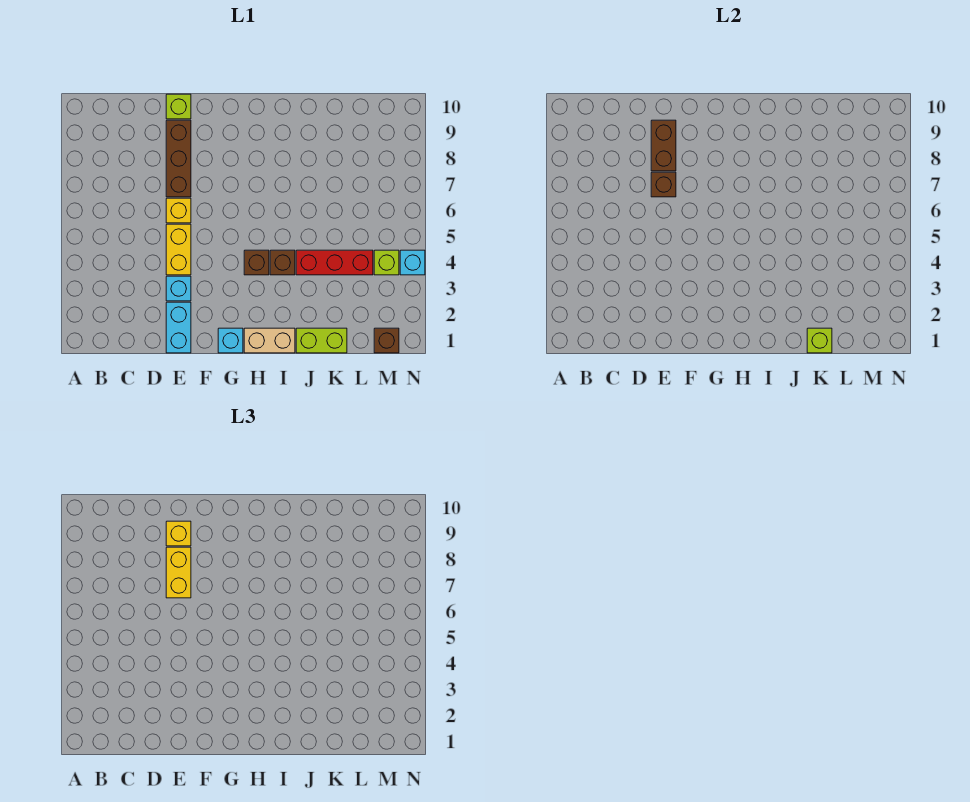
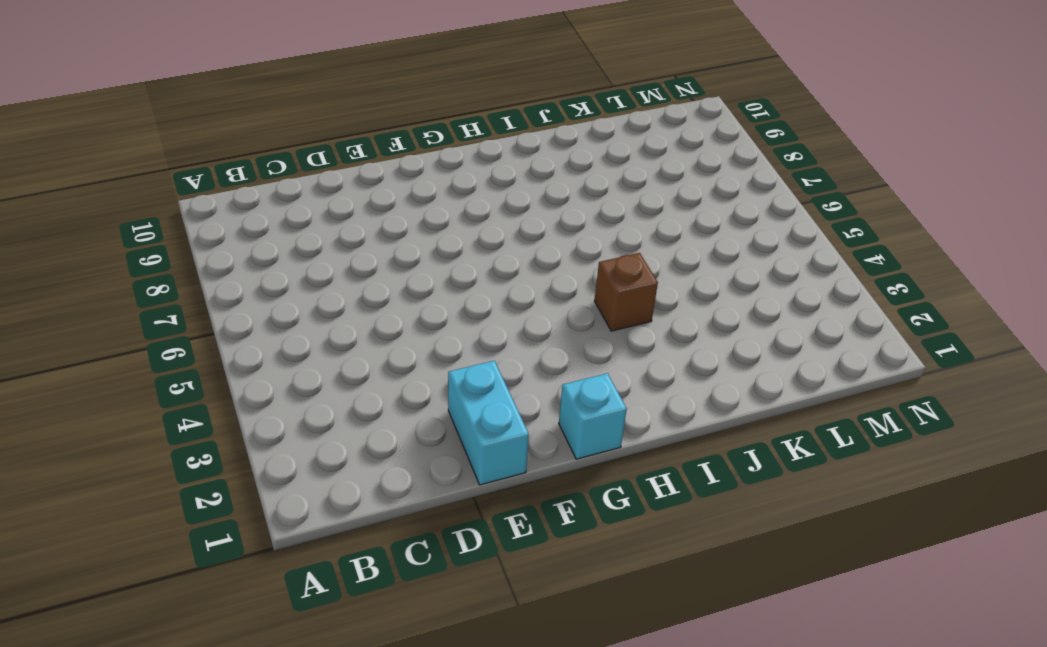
none -> cyan 1x1 brick [166,276,191,301]
none -> yellow 1x2 brick [166,224,191,275]
none -> yellow 1x1 brick [166,198,191,223]

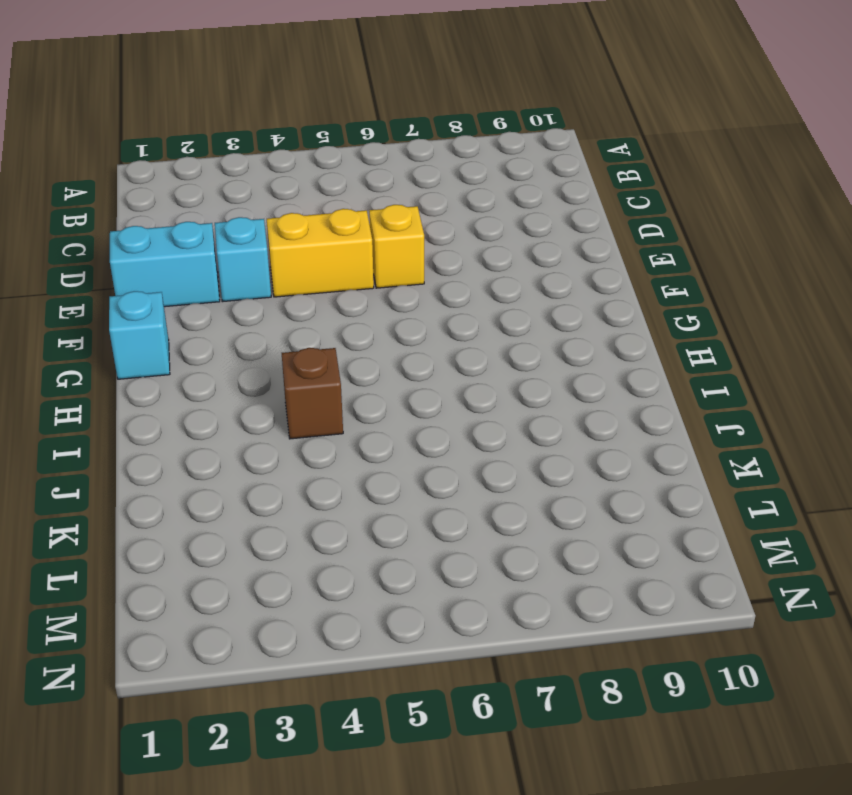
none -> brown 1x3 brick [166,120,191,197]
none -> lime 1x1 brick [166,94,191,119]
none -> tan 1x2 brick [244,328,295,353]

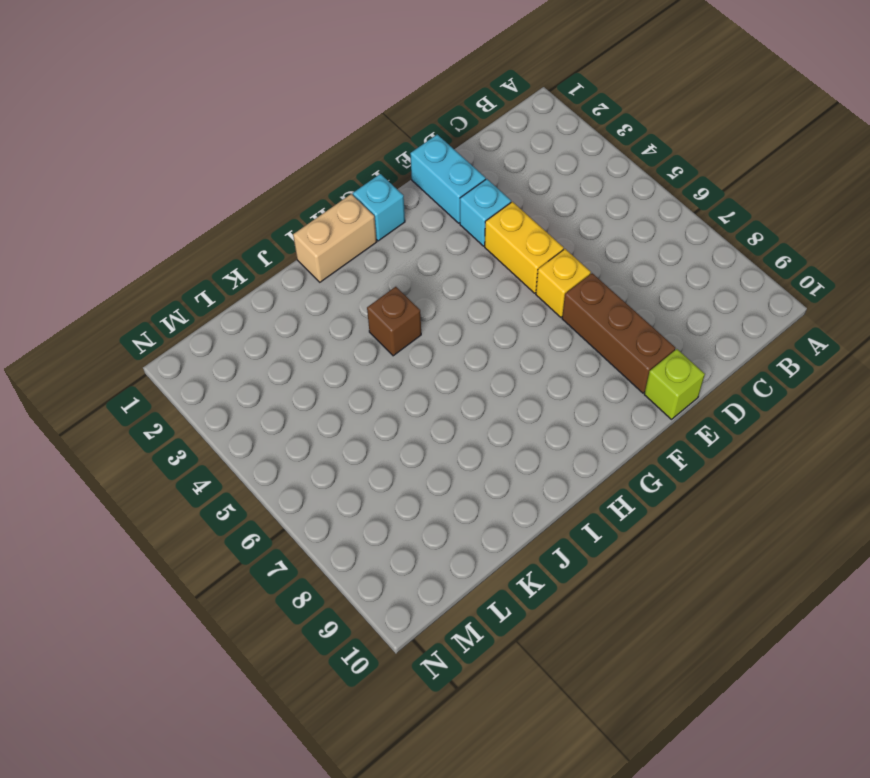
none -> brown 1x1 brick [244,250,269,275]
none -> lime 1x2 brick [296,328,347,353]
none -> red 1x3 brick [296,250,373,275]

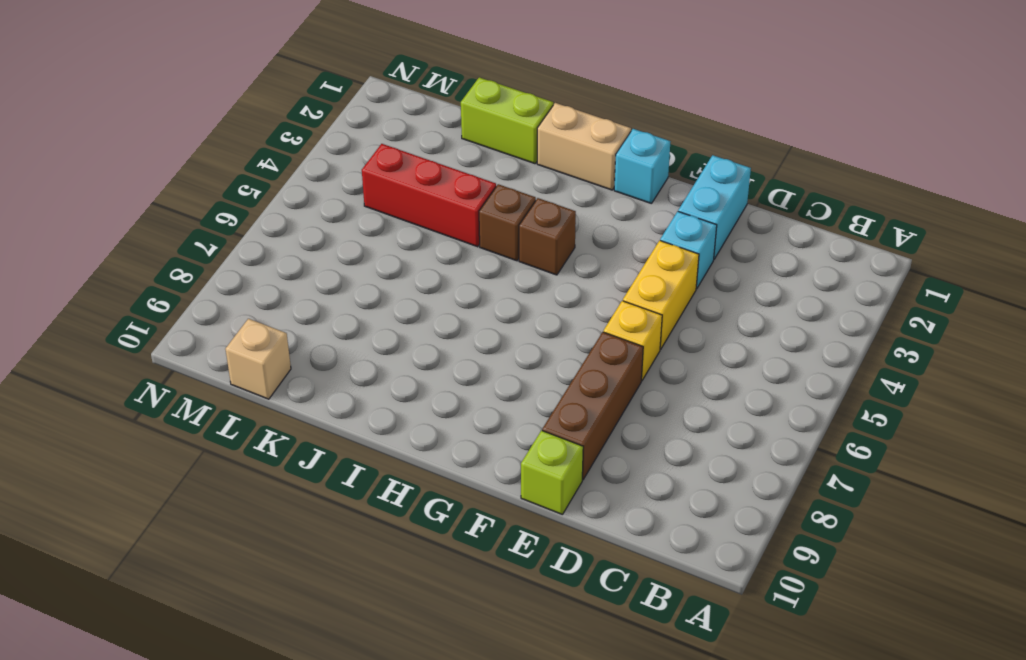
tan 1x1 brick [225,319,291,399] -> none
none -> brown 1x1 brick [374,328,399,353]
none -> lime 1x1 brick [374,250,399,275]
none -> cyan 1x1 brick [400,250,425,275]

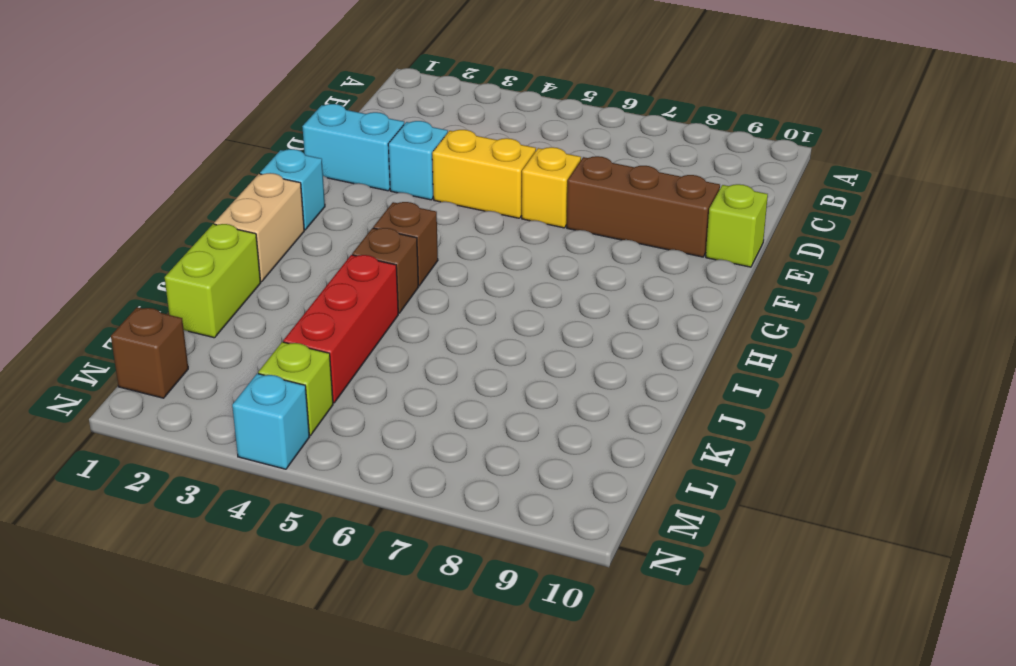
none -> brown 1x1 brick [651,172,676,197]
none -> brown 1x2 brick [651,120,676,171]
none -> lime 1x1 brick [807,328,832,353]

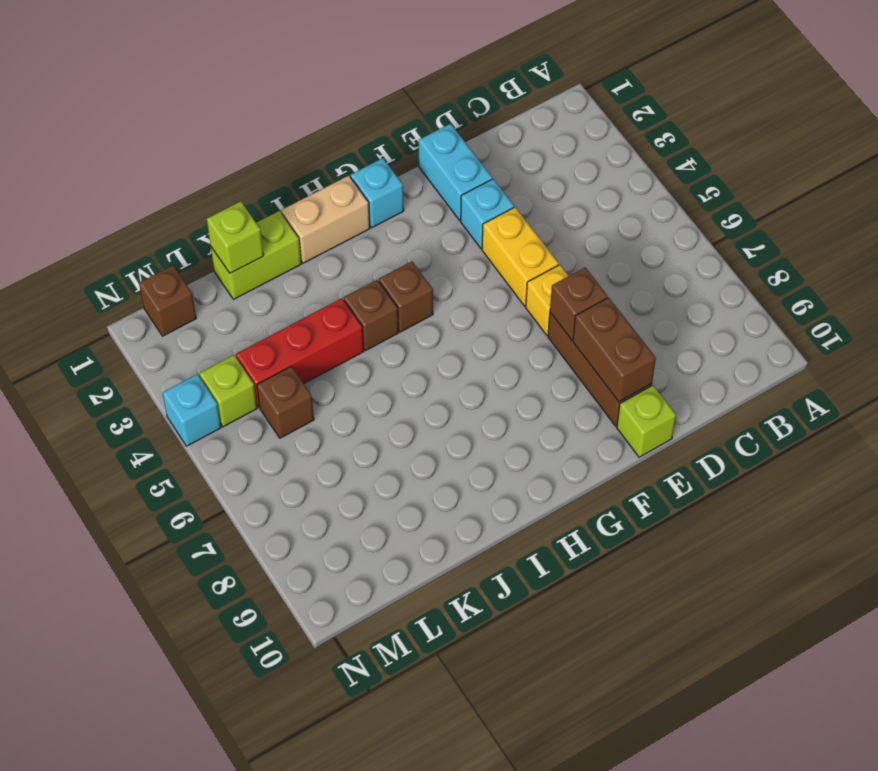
brown 1x1 brick [257,366,314,438] -> none
none -> yellow 1x2 brick [166,547,191,598]
none -> yellow 1x1 brick [166,521,191,546]

